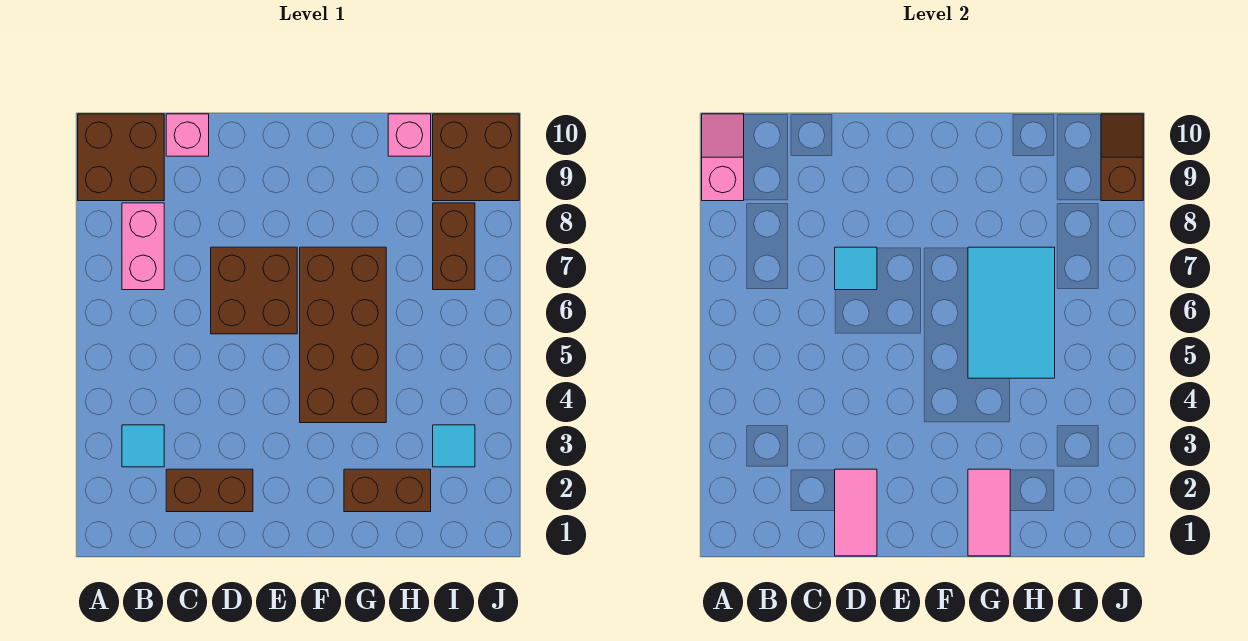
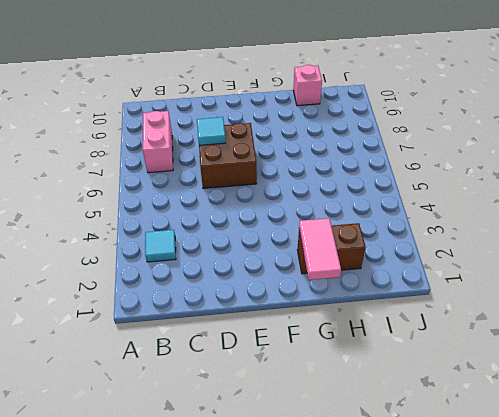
none -> brown 2x2 brick [78,114,164,201]
none -> brown 1x2 brick [166,469,253,512]
none -> pink 1x1 brick [166,114,209,156]

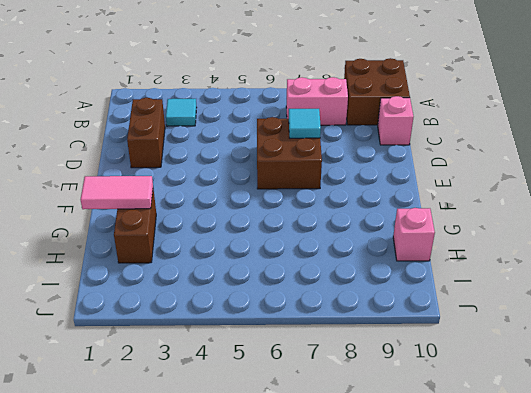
none -> brown 2x4 brick [300,247,386,423]
none -> cyan 1x1 tile [433,425,475,467]
none -> brown 1x2 brick [433,203,475,290]

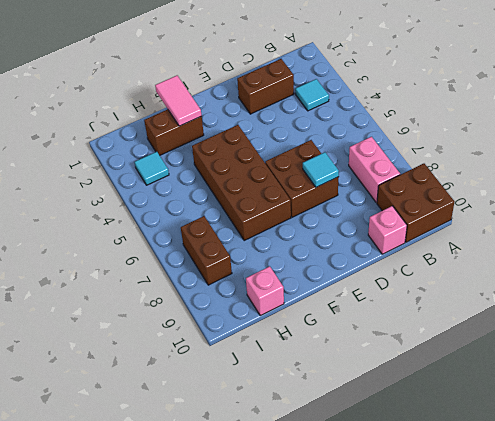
none -> brown 2x2 brick [433,114,519,201]
none -> pink 1x2 slope [702,114,744,201]
none -> pink 1x2 tile [835,469,877,556]

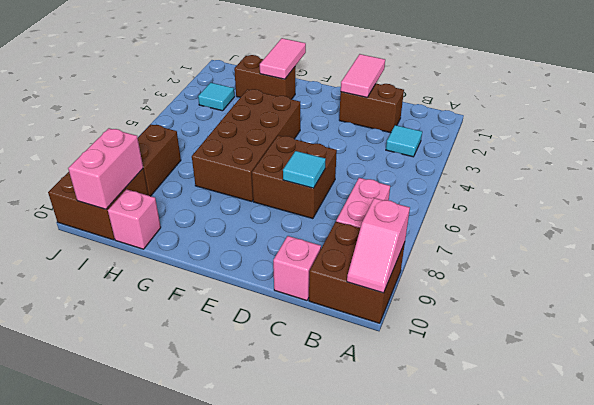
pink 1x2 brick [68,128,143,209] -> none
none -> cyan 2x3 tile [968,247,1055,378]
none -> brown 1x2 slope [1101,114,1143,201]

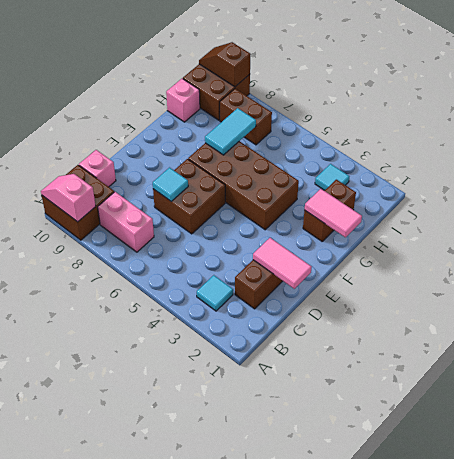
cyan 1x2 tile [205,108,256,155] -> cyan 2x3 tile [968,247,1055,378]

